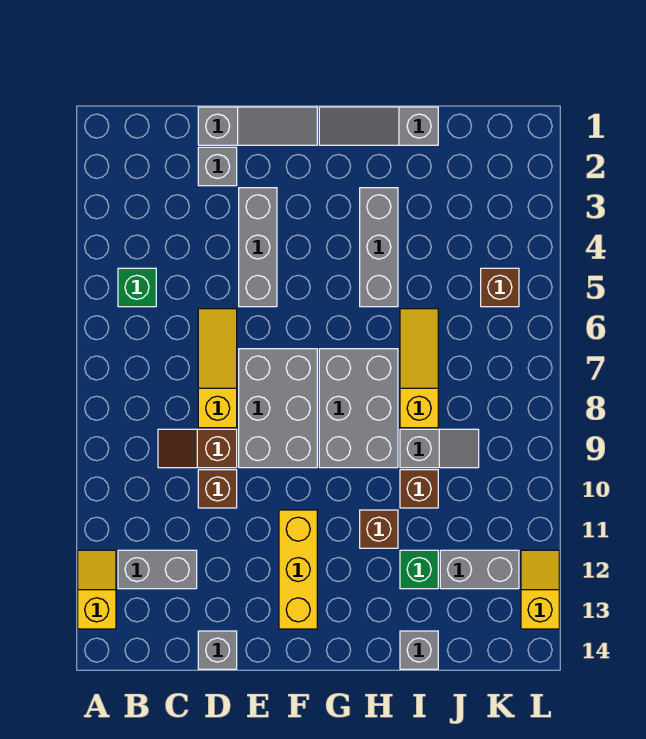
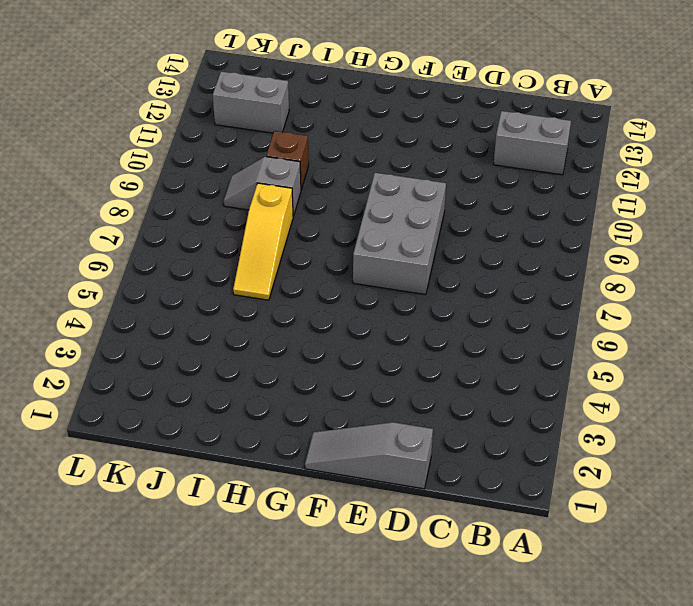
none -> yellow 1x2 slope [78,550,116,629]
none -> green 1x1 brick [118,268,156,307]
none -> brown 1x2 slope [158,429,237,468]

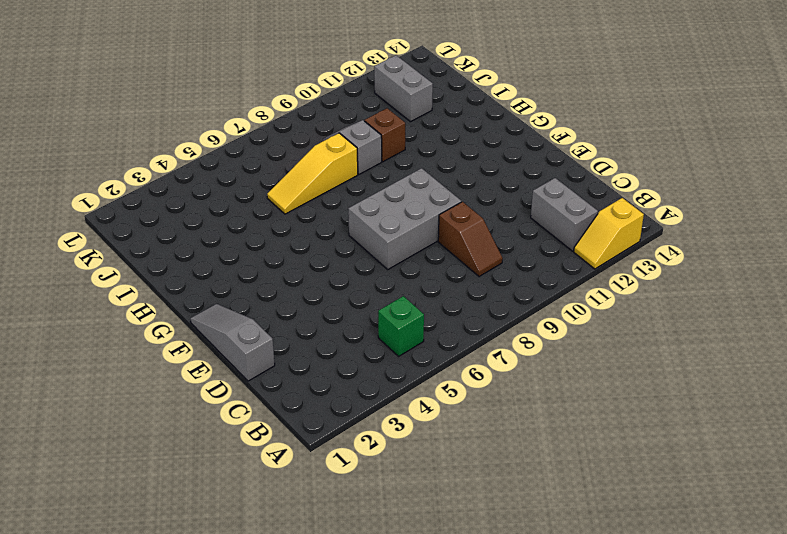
none -> grey 1x1 brick [198,147,237,186]
none -> yellow 1x3 slope [198,309,237,428]
none -> brown 1x1 brick [198,470,237,508]

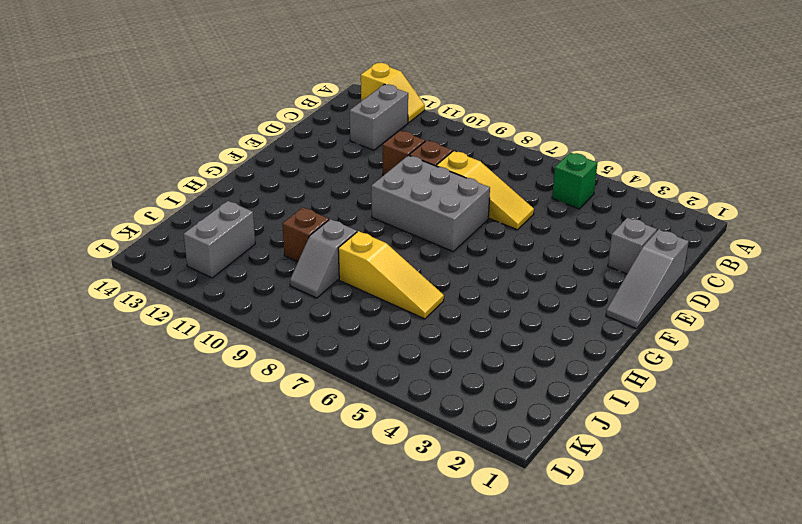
none -> grey 1x1 brick [198,631,237,669]
none -> grey 1x3 brick [239,188,277,307]
none -> yellow 1x3 brick [279,510,317,629]

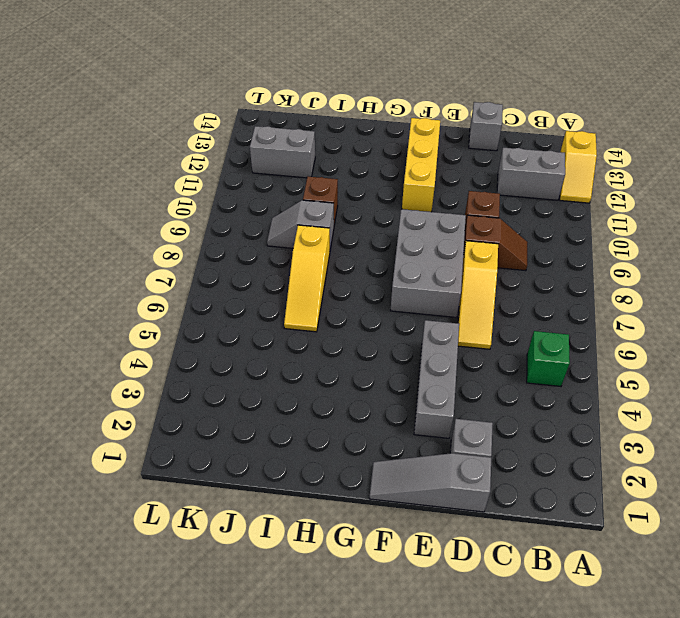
none -> grey 1x3 slope [319,107,438,145]
none -> grey 2x3 brick [319,349,398,468]
none -> grey 1x3 brick [360,188,398,307]

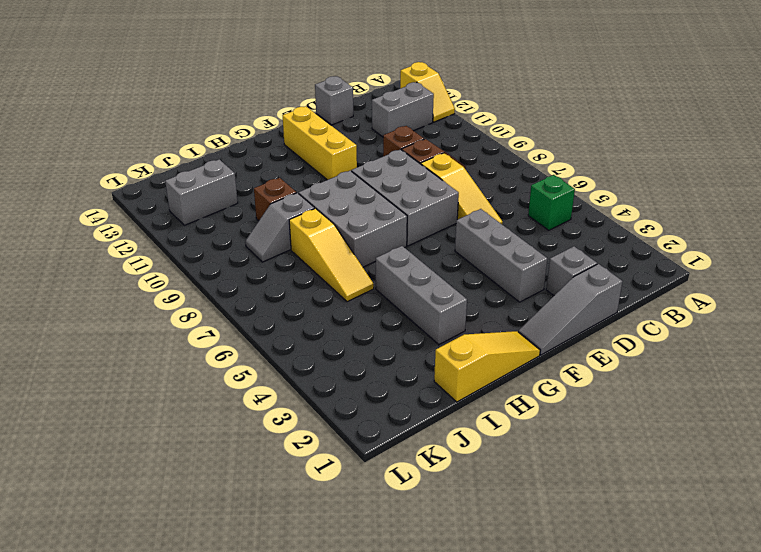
yellow 1x3 slope [434,331,540,402] -> grey 1x3 slope [319,107,438,145]
none -> brown 1x1 brick [360,510,398,548]
none -> green 1x1 brick [400,550,438,589]
none -> grey 1x1 brick [400,631,438,669]

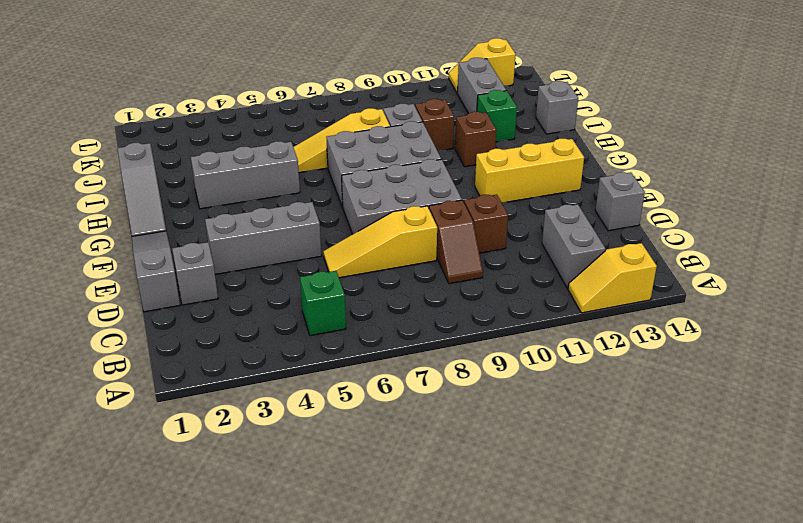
none -> brown 1x1 brick [481,268,519,307]

